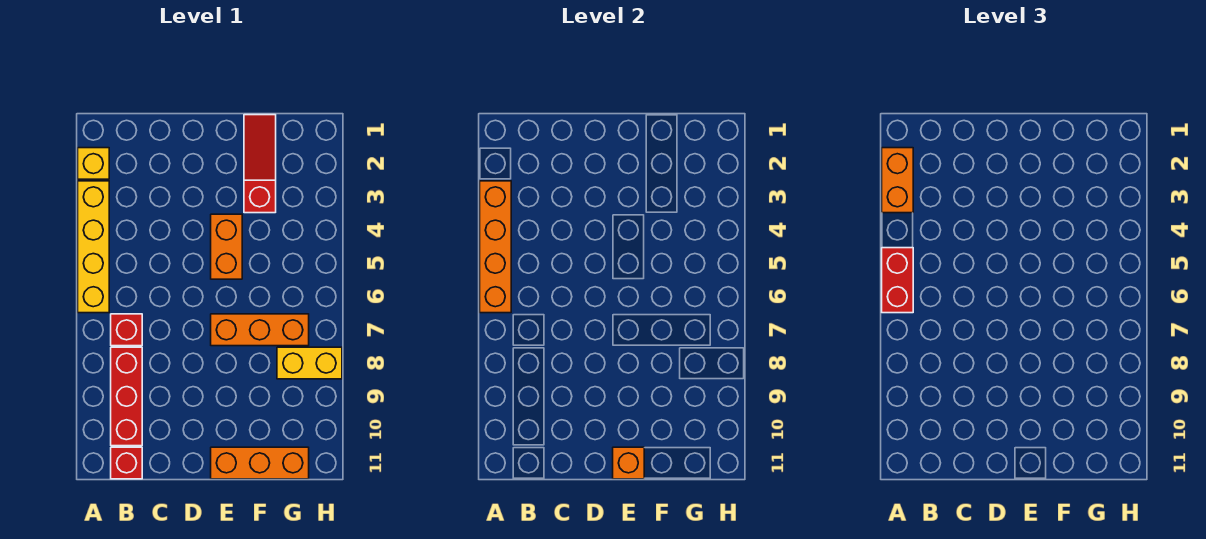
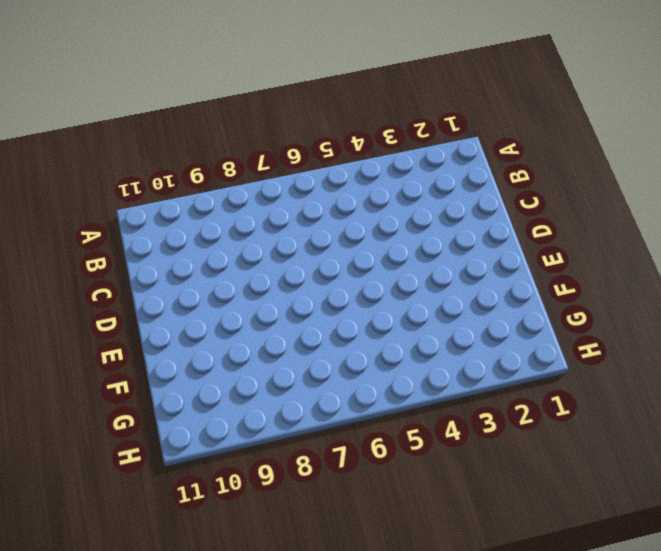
none -> yellow 1x1 brick [78,148,109,179]
none -> yellow 1x4 brick [78,181,109,313]
none -> red 1x1 brick [111,314,142,346]

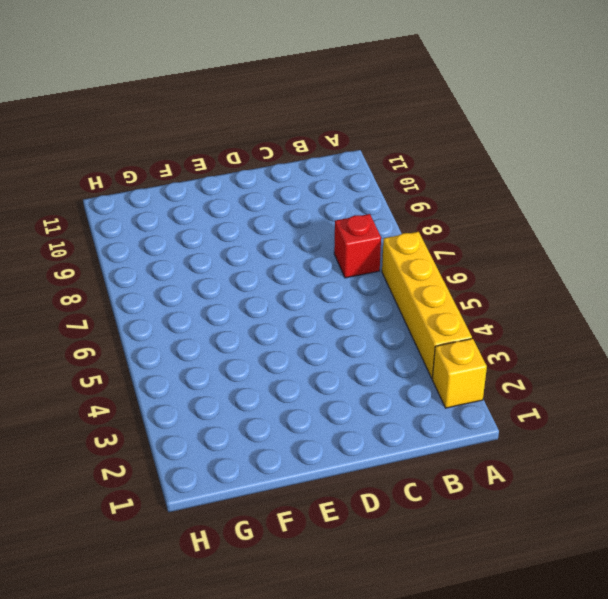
none -> red 1x3 brick [111,347,142,446]
none -> red 1x1 brick [111,447,142,479]
none -> orange 1x2 brick [211,214,242,279]

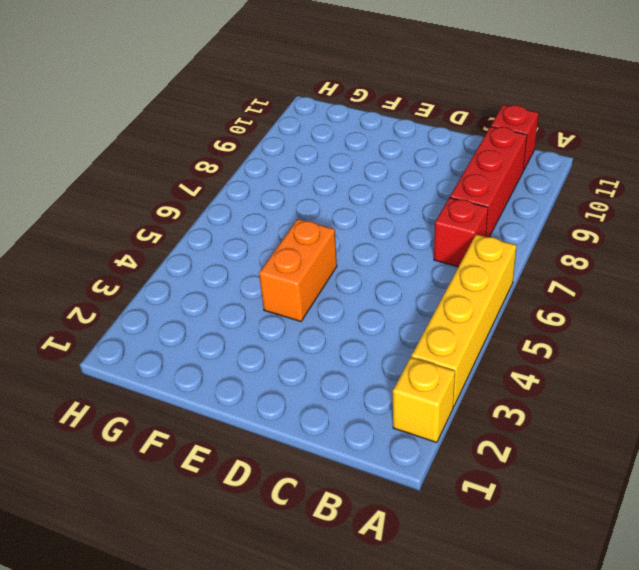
none -> orange 1x3 brick [211,314,309,346]
none -> orange 1x3 brick [211,447,309,479]
none -> red 1x3 slope [244,115,276,213]

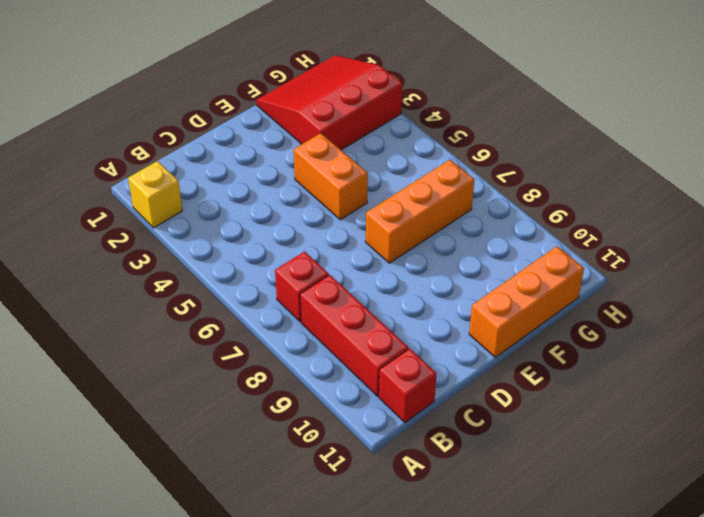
red 3x3 slope [256,55,402,150] -> red 1x3 slope [244,115,276,213]
none -> yellow 1x4 brick [78,181,109,313]
none -> yellow 1x2 brick [277,347,342,379]
none -> orange 1x4 brick [480,181,511,313]

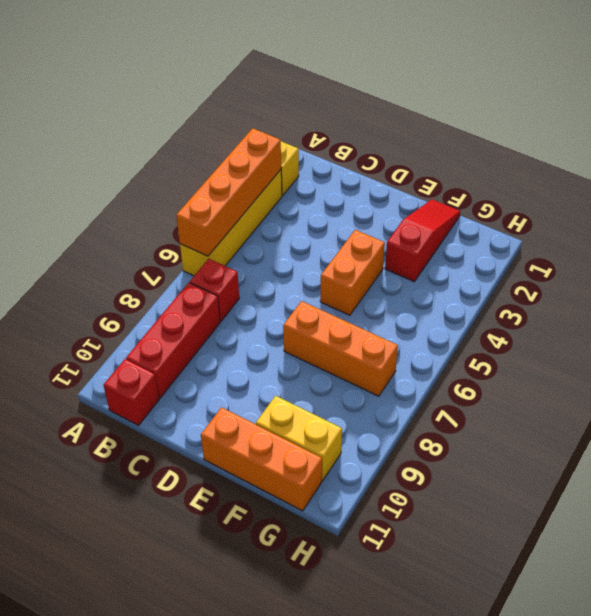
yellow 1x2 brick [256,396,342,481] -> yellow 1x2 brick moved to [277,347,342,379]
none -> orange 1x1 brick [613,447,644,479]
none -> orange 1x2 brick [882,148,913,213]
none -> red 1x2 brick [882,248,913,313]

